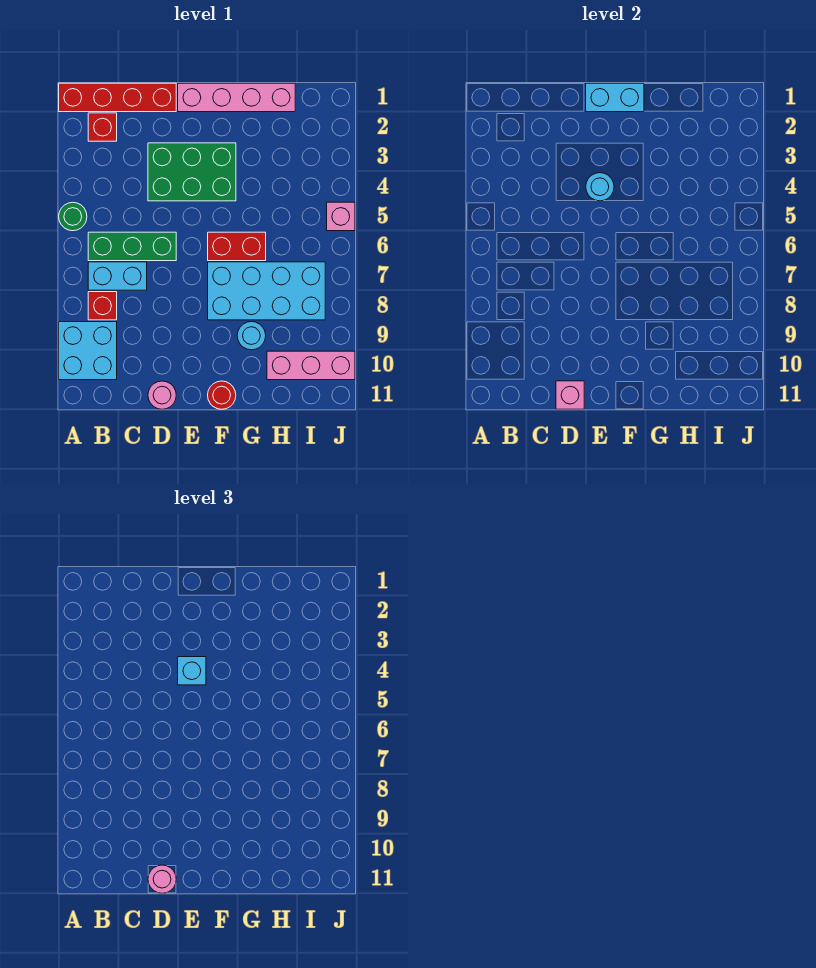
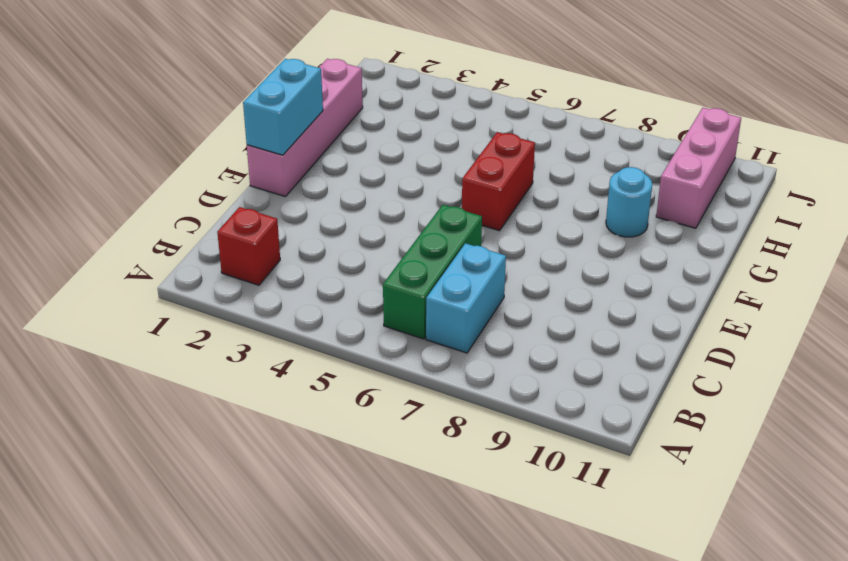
none -> red 1x4 brick [59,83,176,112]
none -> green 1x1 round brick [59,202,87,231]
none -> cyan 2x2 brick [59,322,117,380]

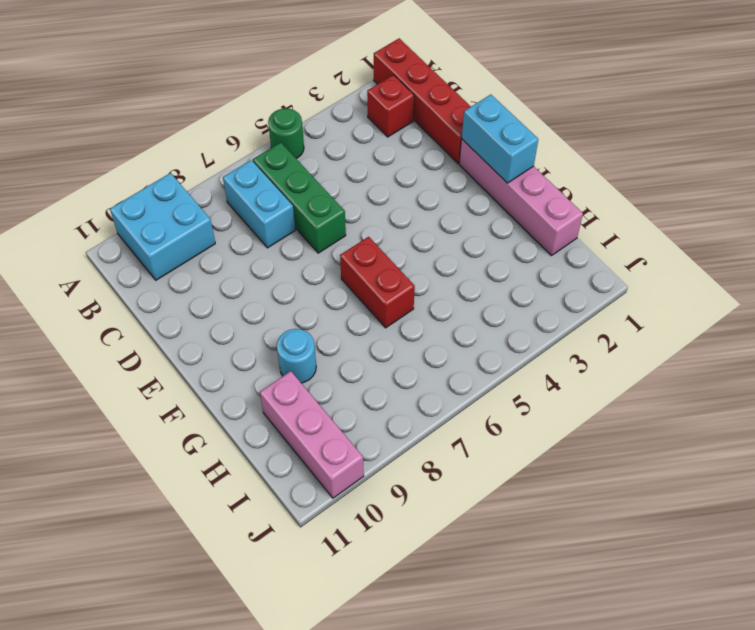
none -> red 1x1 brick [88,292,117,320]
none -> green 2x3 brick [148,143,236,201]
none -> pink 1x1 round brick [148,381,176,409]

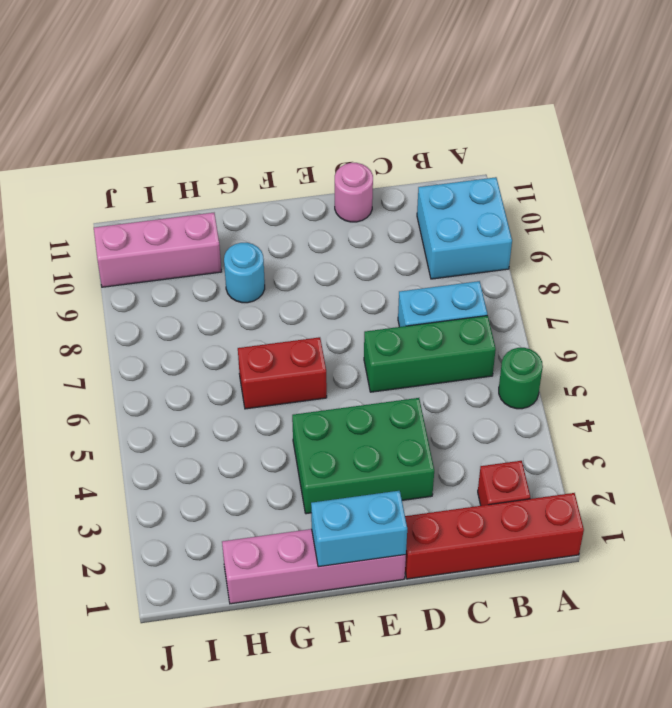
none -> red 1x1 brick [88,292,117,320]
none -> cyan 2x4 brick [208,262,325,320]
none -> red 1x1 round brick [208,381,236,409]

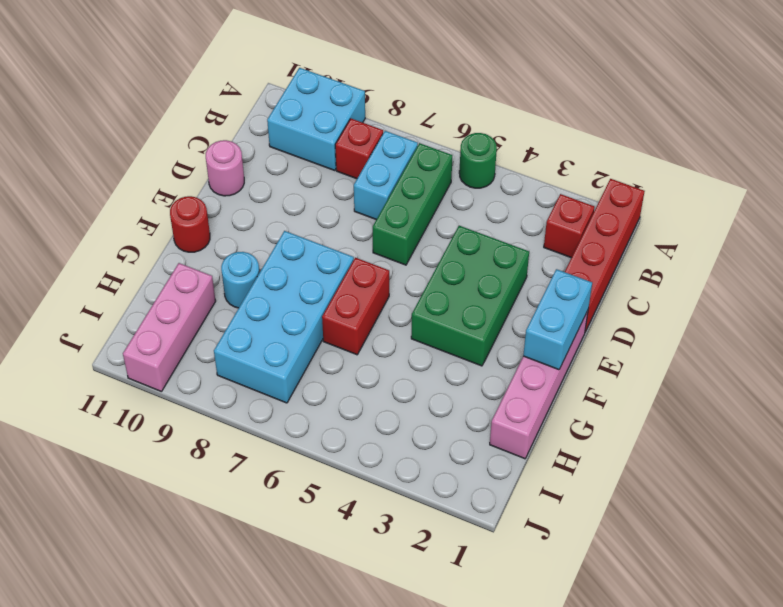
none -> pink 1x1 brick [327,202,355,231]
none -> pink 1x1 brick [556,381,584,409]
none -> cyan 1x1 round brick [586,173,614,201]

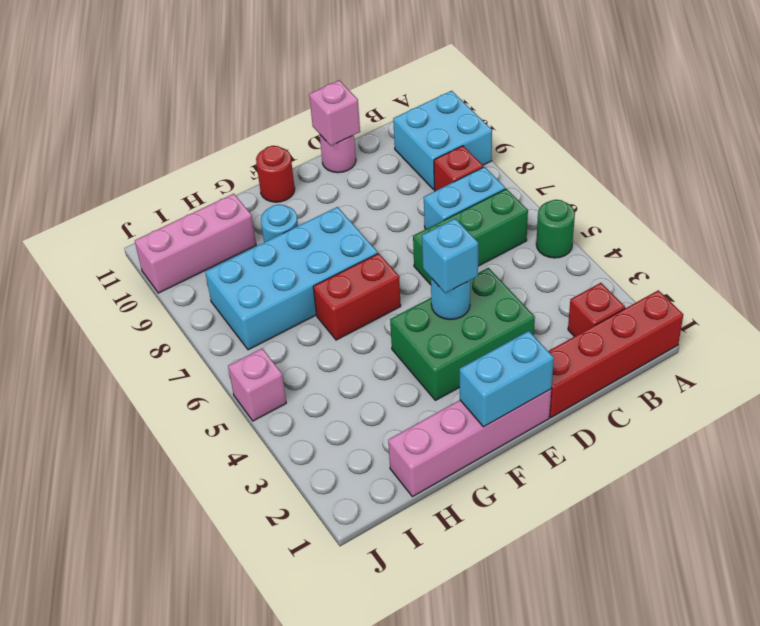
none -> pink 1x1 round brick [148,865,176,893]

